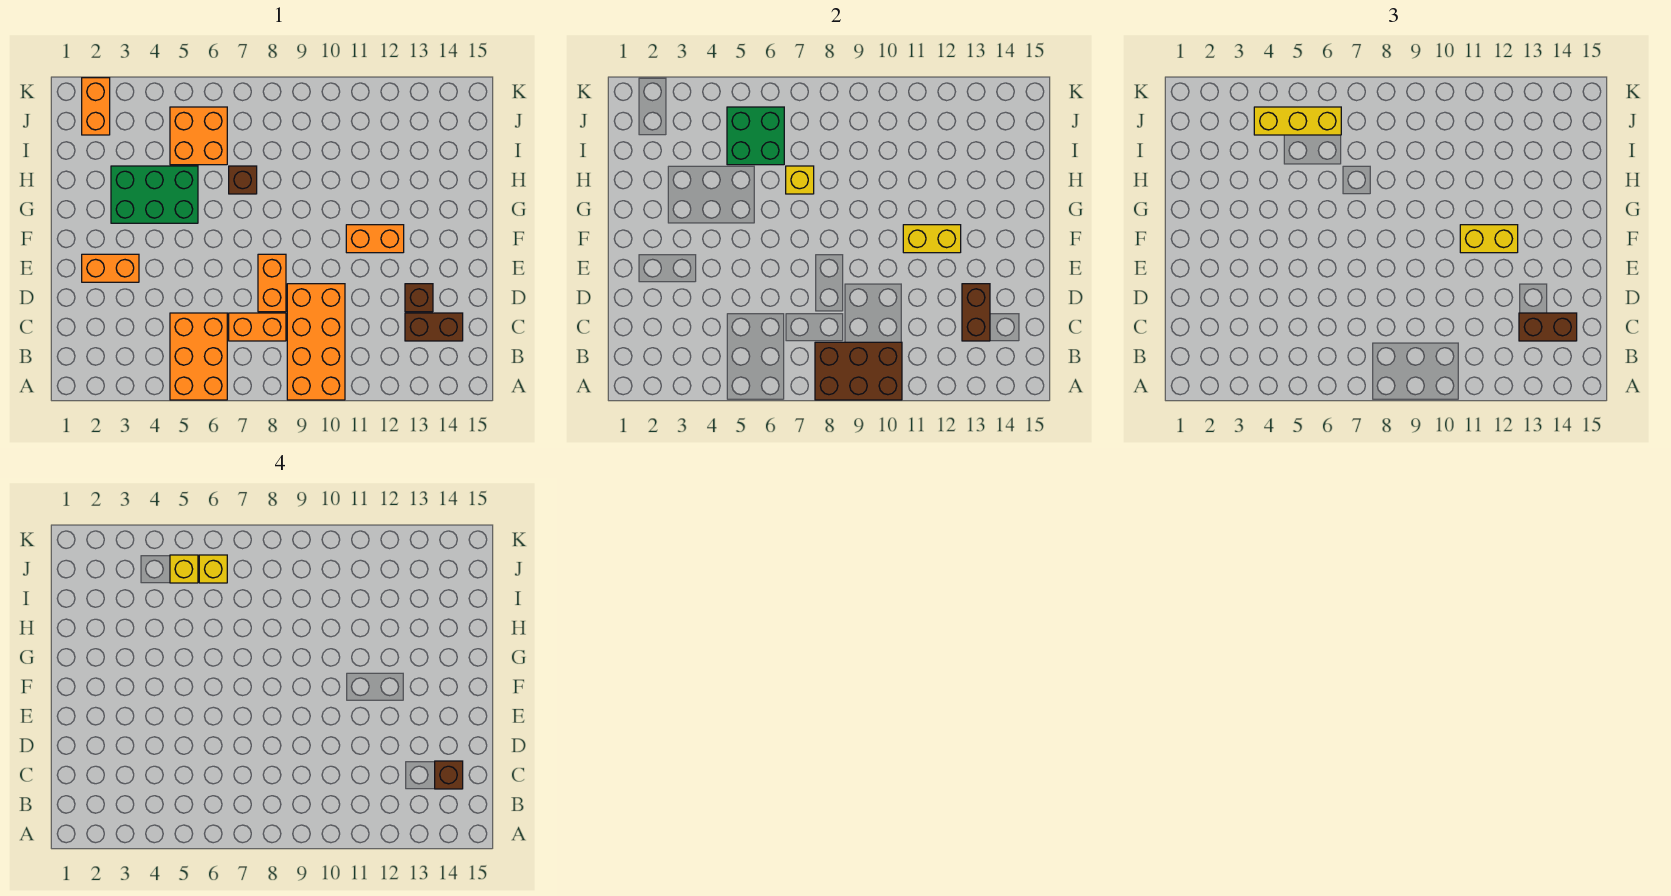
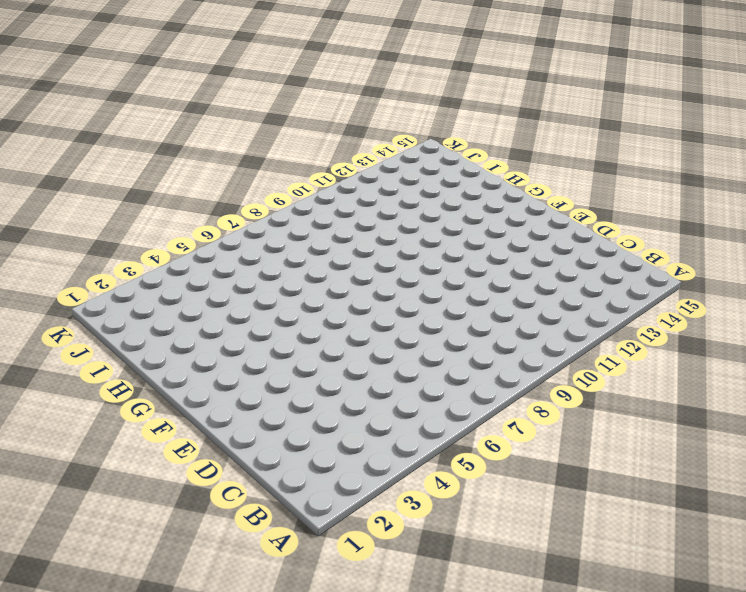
none -> orange 2x3 brick [170,313,227,400]
none -> orange 2x4 brick [287,284,345,400]
none -> orange 1x2 brick [229,313,286,341]

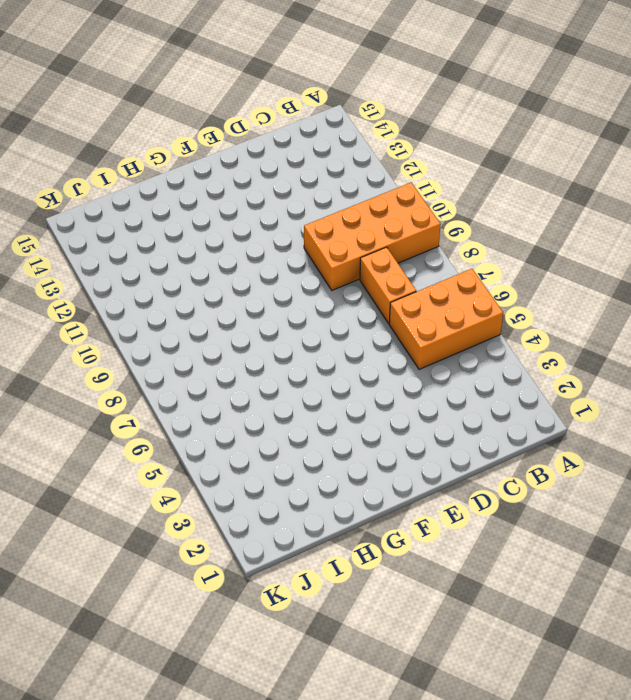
none -> brown 1x2 brick [405,313,463,341]
none -> orange 1x2 brick [258,254,286,312]
none -> brown 1x1 brick [405,284,433,312]

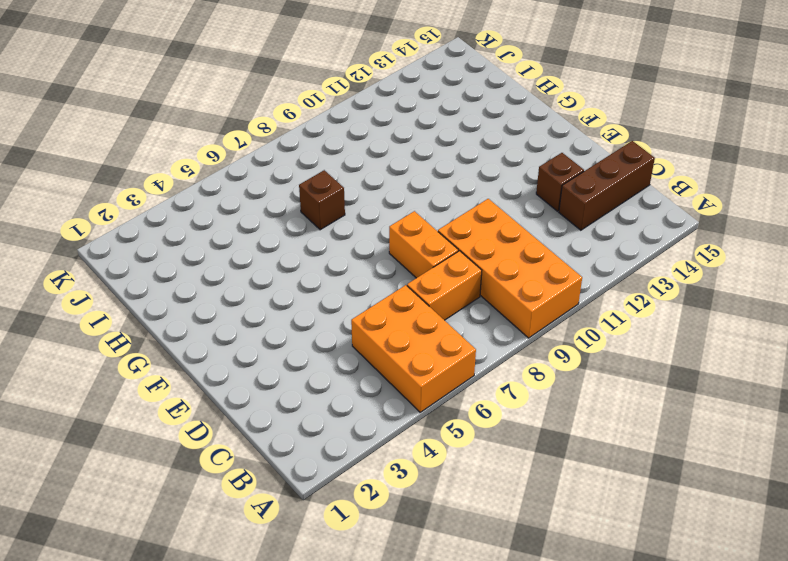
brown 1x3 brick [559,141,655,230] -> brown 1x2 brick [405,313,463,341]
none -> orange 1x2 brick [82,254,139,282]
none -> orange 1x2 brick [346,225,404,253]
none -> green 2x3 brick [111,166,198,223]

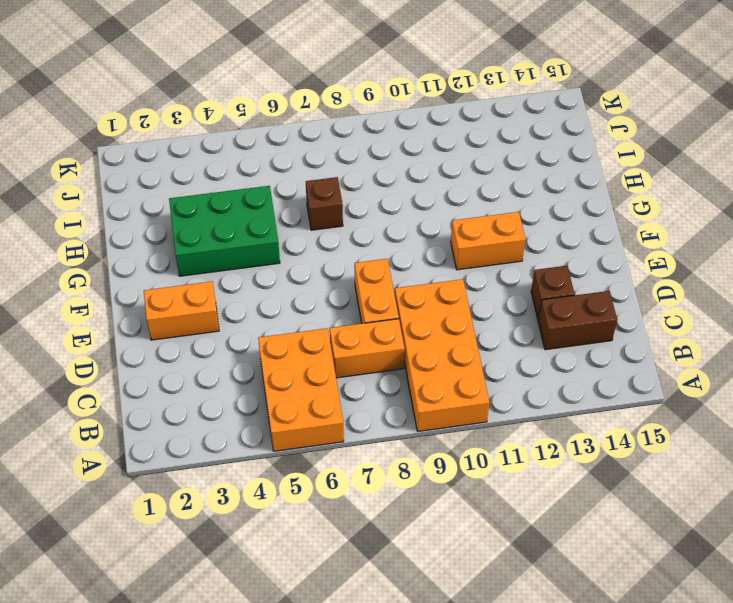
none -> orange 2x2 brick [170,107,227,165]
none -> orange 1x2 brick [82,78,110,135]
none -> brown 2x3 brick [815,342,902,400]

